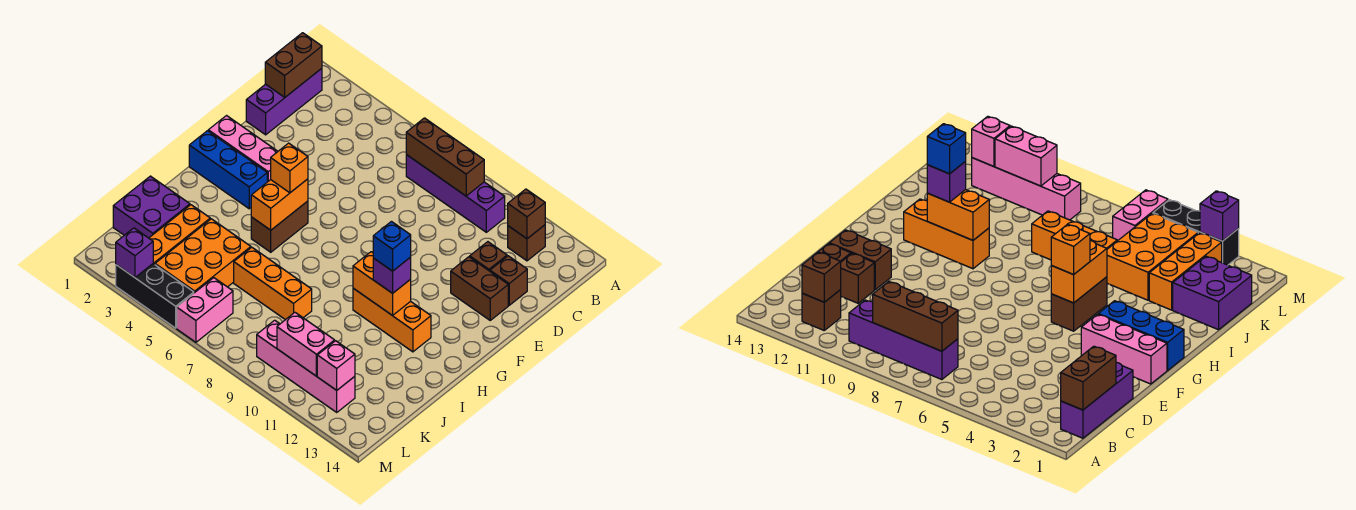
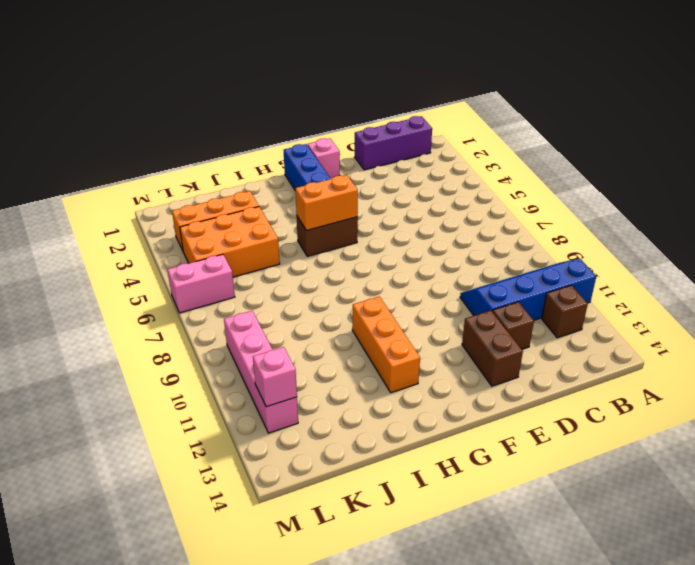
blue 2x4 slope [460,259,596,320] -> purple 1x4 brick [406,155,505,232]
pink 1x1 brick [308,138,340,178] -> pink 1x3 brick [208,116,278,182]
none -> brown 1x1 brick [490,256,527,305]
none -> purple 2x2 brick [113,176,190,238]
none -> orange 1x3 brick [234,247,312,320]

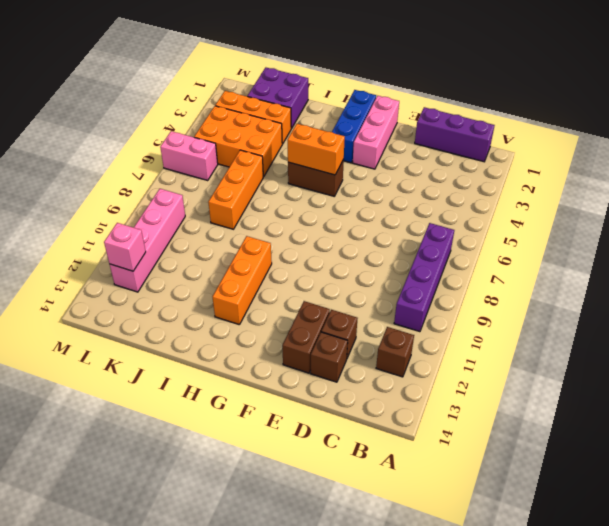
none -> black 1x3 brick [116,264,194,328]
none -> brown 1x2 brick [265,33,322,97]
none -> brown 1x3 brick [406,118,484,196]

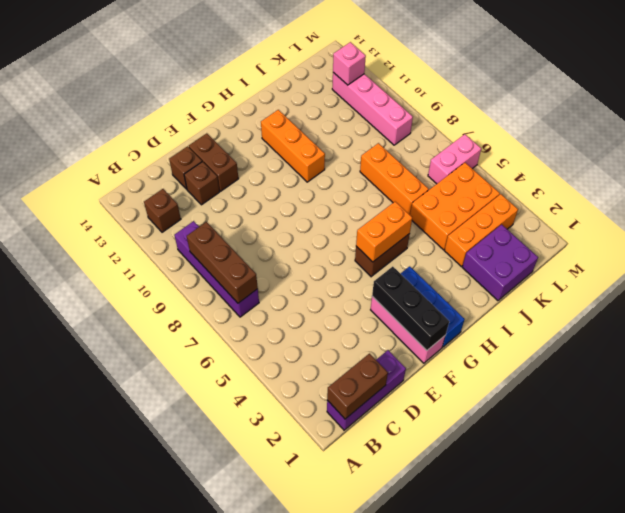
black 1x3 brick [372,267,449,350] -> black 1x3 brick moved to [116,264,194,328]
none -> brown 1x1 brick [508,189,545,239]
none -> orange 1x2 brick [353,252,411,316]
none -> pink 1x2 brick [277,313,335,376]

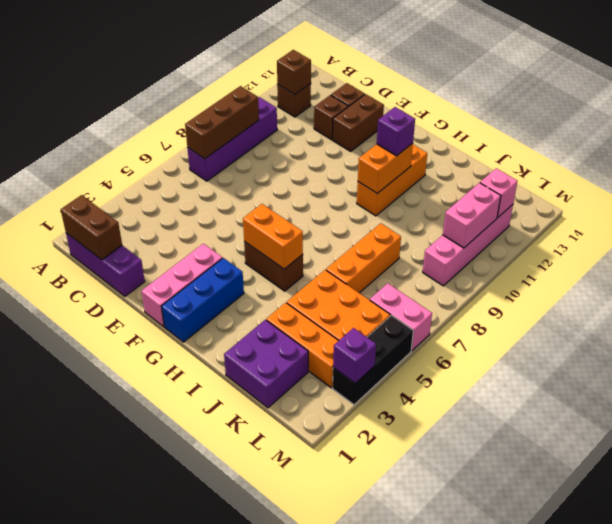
none -> orange 1x1 brick [271,143,308,193]
none -> blue 1x1 brick [373,222,411,271]

